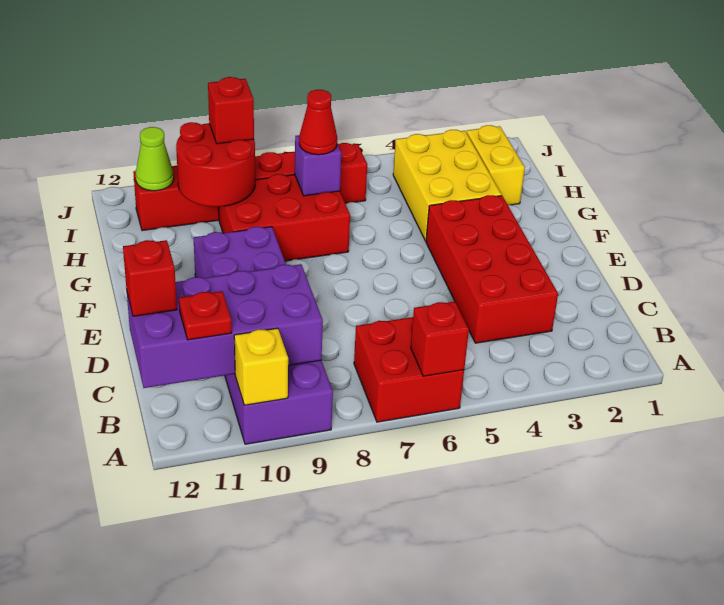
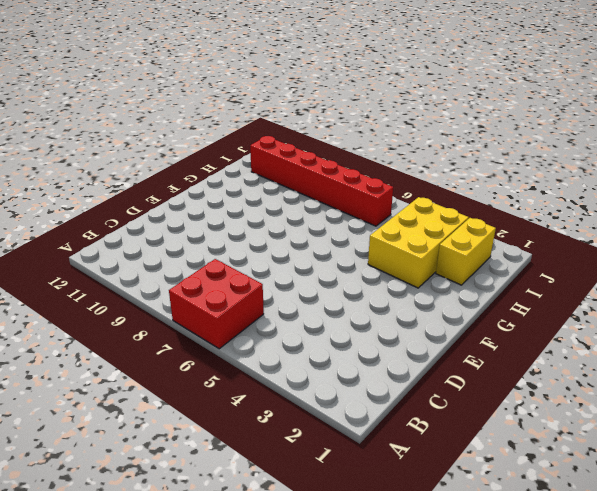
none -> purple 2x6 brick [194,227,333,444]
none -> red 2x4 brick [426,195,558,343]
none -> red 2x3 brick [219,174,350,261]

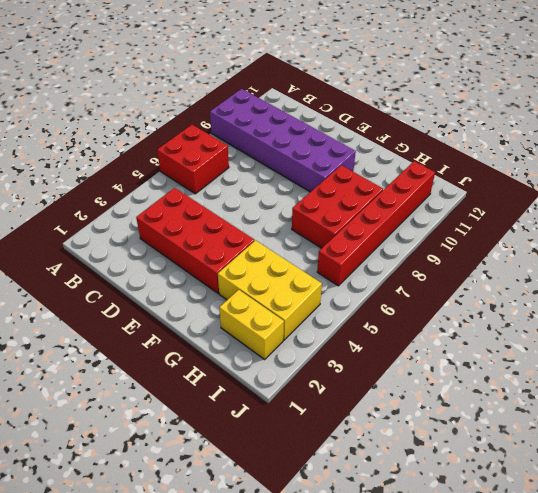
none -> red 1x1 brick [411,302,469,376]
none -> yellow 1x1 brick [234,328,288,405]
none -> purple 2x4 brick [127,264,323,388]

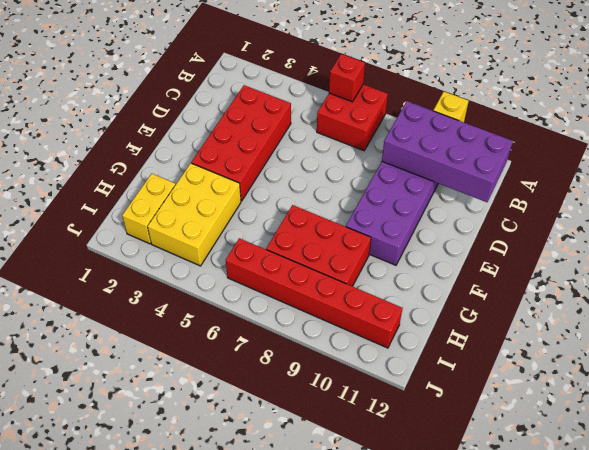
none -> purple 1x1 brick [295,135,341,196]
none -> red 2x2 round brick [176,122,255,207]
none -> lime 1x1 cone [136,127,174,191]

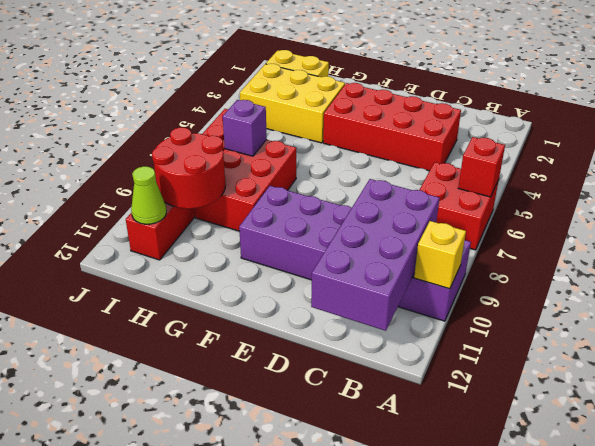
none -> red 1x1 plate [179,291,232,340]
none -> red 1x1 brick [123,240,177,316]
none -> red 1x1 cone [299,90,337,155]

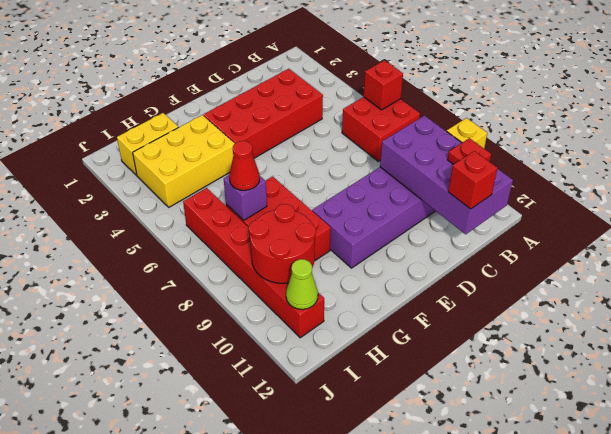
none -> red 1x1 brick [208,77,254,144]

